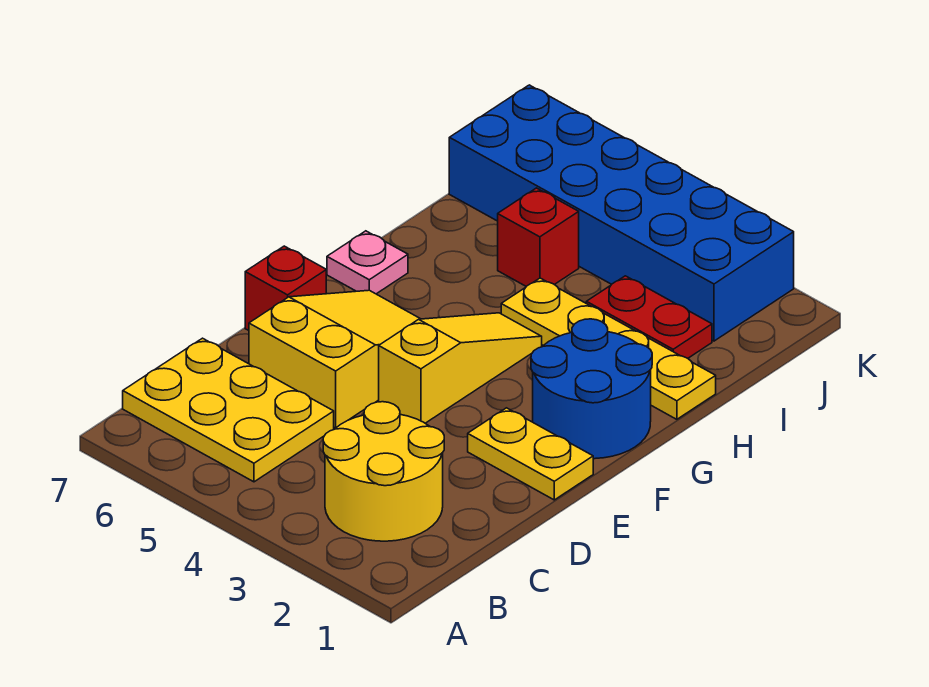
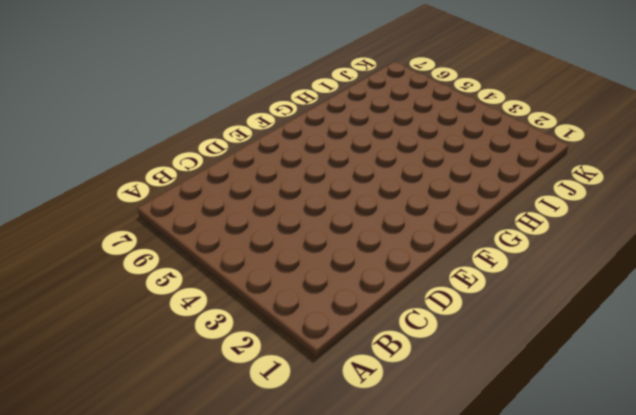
none -> yellow 2x2 round brick [323,402,444,541]
none -> yellow 2x3 plate [123,338,334,482]
none -> yellow 2x3 slope [249,290,420,428]

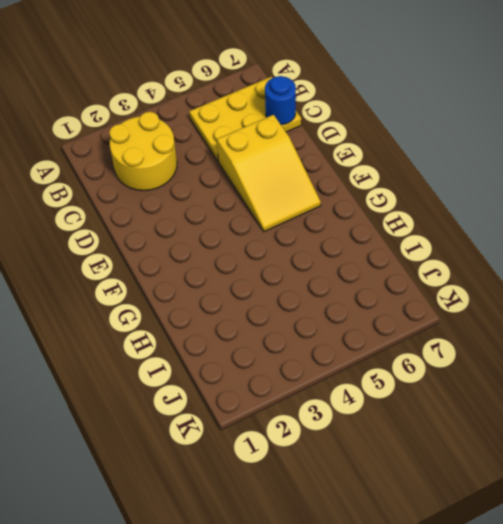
blue 1x1 round brick [265,76,296,125] -> none
none -> yellow 1x2 plate [468,408,593,500]
none -> yellow 1x3 slope [379,313,542,423]
none -> red 1x1 brick [245,246,326,330]

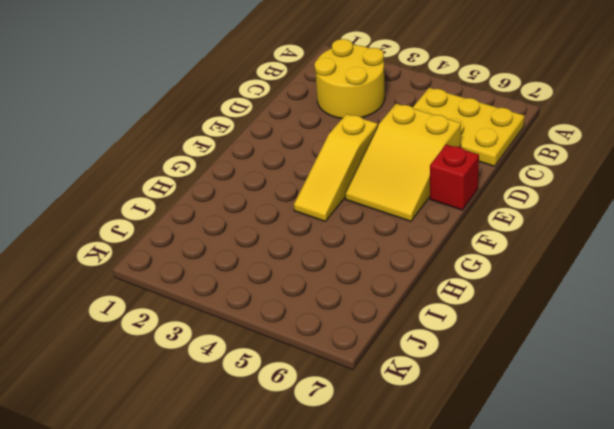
none -> yellow 1x2 plate [468,408,593,500]
none -> blue 2x2 round brick [531,319,652,459]
none -> pink 1x1 plate [327,231,408,294]

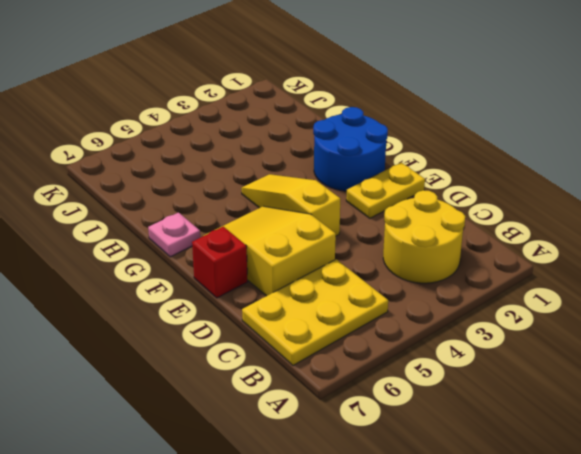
none -> yellow 1x4 plate [501,278,716,419]
none -> red 1x2 plate [586,276,712,358]
none -> red 1x1 brick [498,188,579,286]

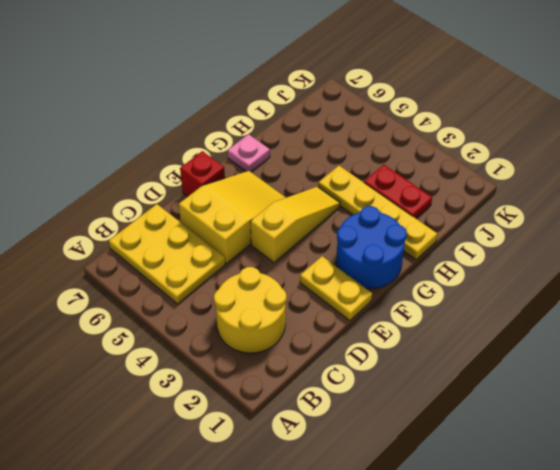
none -> red 1x1 brick [498,188,579,286]
none -> blue 2x6 brick [449,85,794,341]

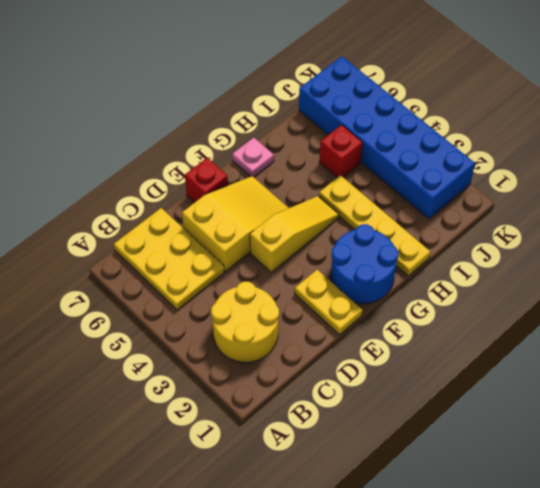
none -> red 1x2 plate [586,276,712,358]

